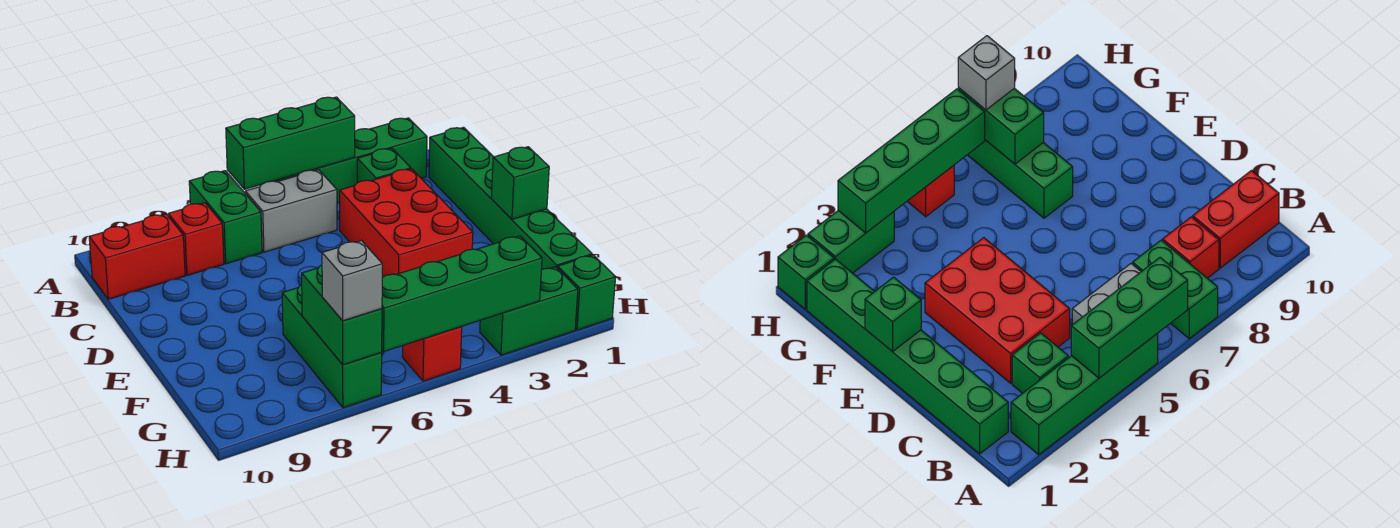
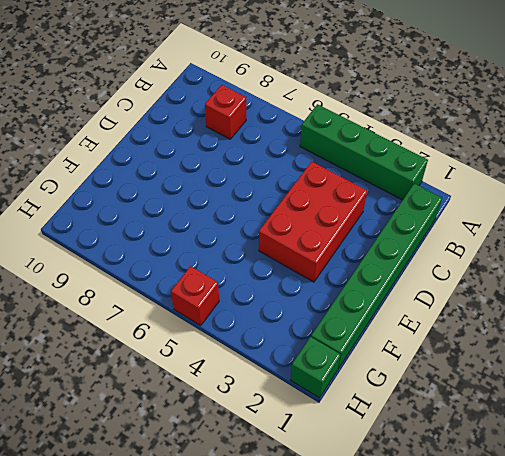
none -> green 1x2 brick [189,171,262,264]
none -> green 1x1 brick [357,148,411,183]
none -> grey 1x2 brick [245,170,337,252]

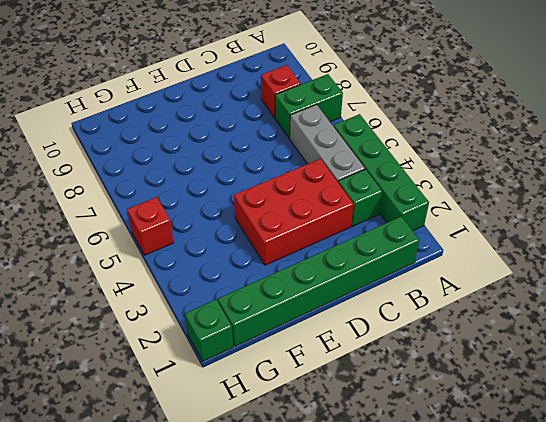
grey 1x3 brick [290,105,365,182] -> grey 1x2 brick [245,170,337,252]
none -> red 1x2 brick [89,214,185,299]
none -> green 1x3 brick [282,285,382,408]
none -> green 1x2 brick [480,267,578,355]

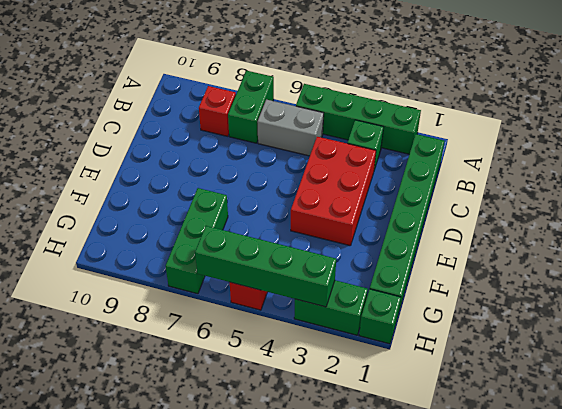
none -> red 1x2 brick [89,214,185,299]
none -> green 1x3 brick [226,97,355,189]
none -> green 1x1 brick [491,147,549,219]

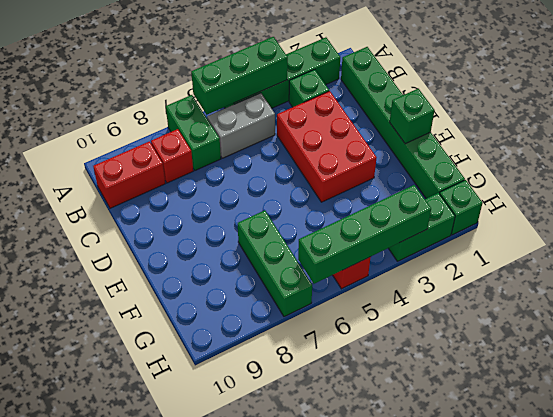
none -> green 1x2 brick [302,265,382,365]
none -> grey 1x1 brick [322,241,382,321]

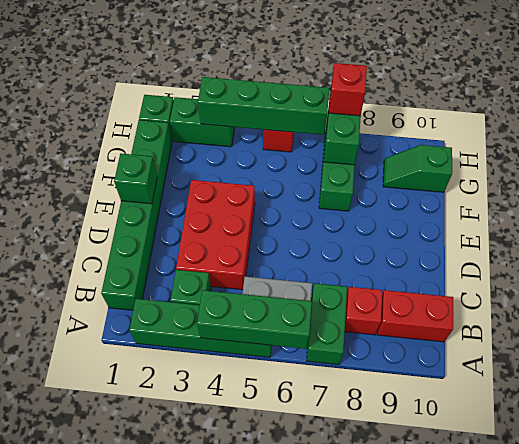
green 1x2 slope [383,145,452,192] -> none
red 1x1 brick [329,63,367,116] -> grey 1x1 brick [322,241,382,321]

